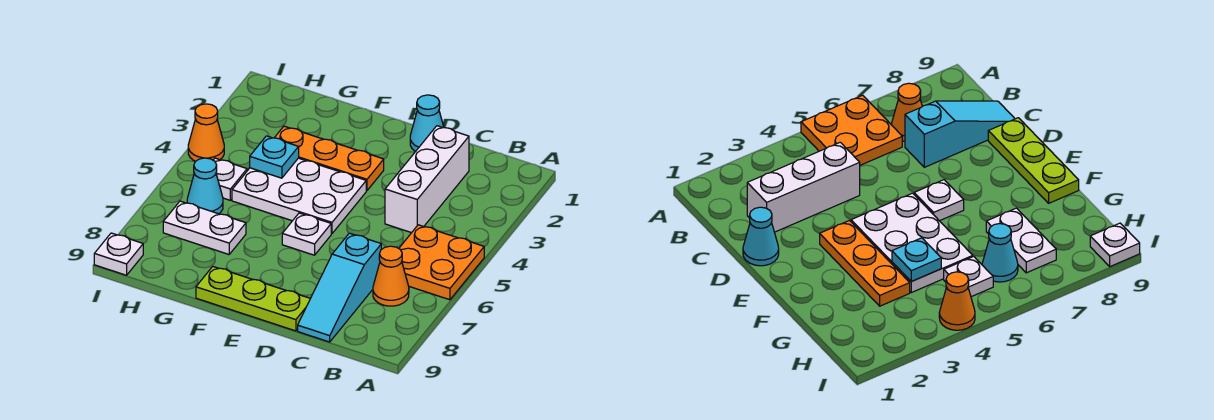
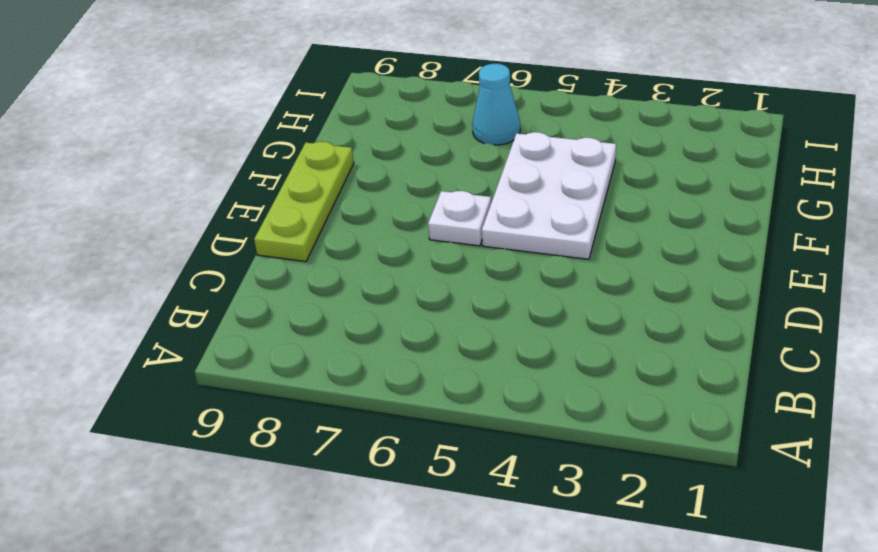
none -> orange 2x2 plate [399,225,484,300]
none -> orange 1x1 cone [373,246,409,306]
none -> white 1x3 brick [385,126,469,233]

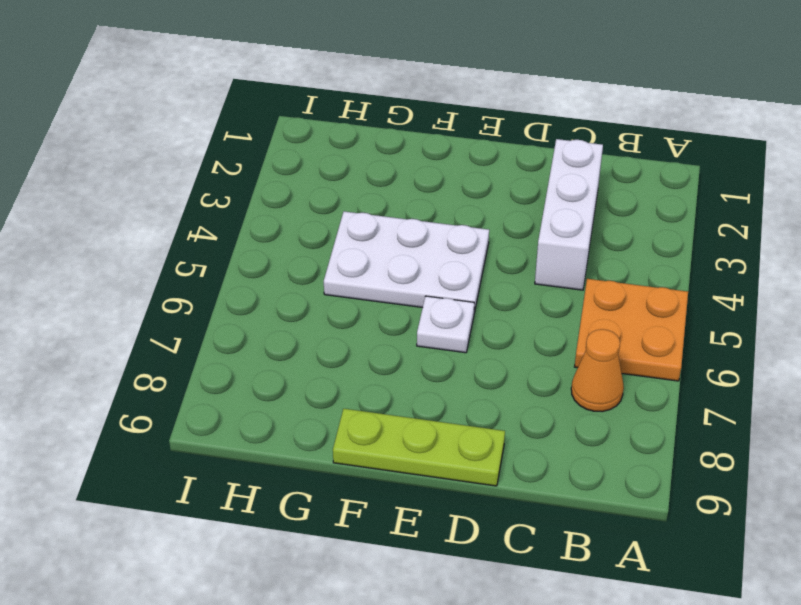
none -> cyan 1x3 slope [298,233,381,342]
none -> cyan 1x1 cone [410,95,444,152]
none -> orange 1x3 plate [275,126,384,191]

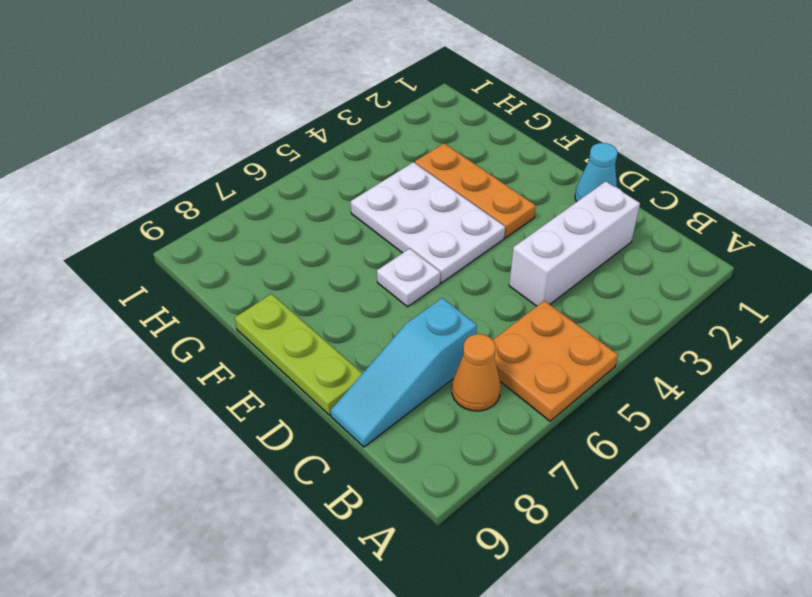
none -> white 1x2 plate [163,201,246,254]
none -> white 1x1 plate [213,158,247,200]
none -> cyan 1x1 cone [187,158,223,214]

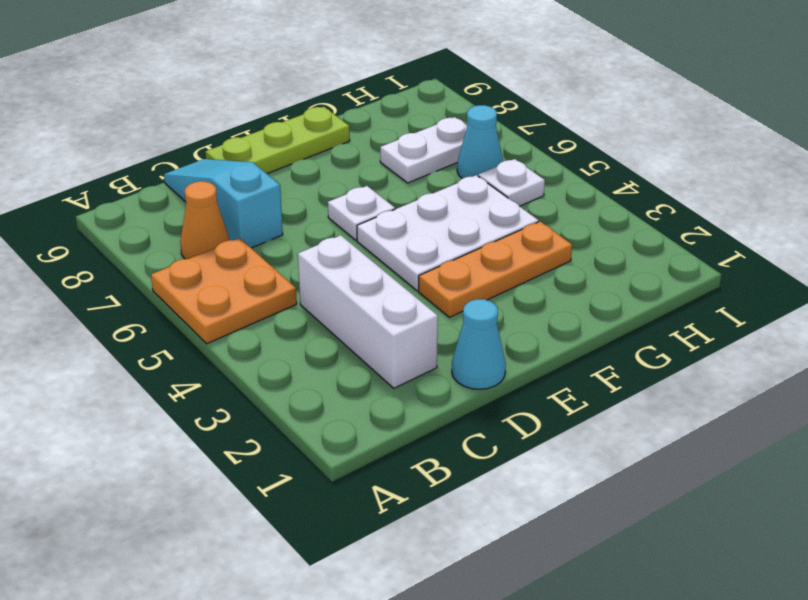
none -> orange 1x1 cone [188,104,224,161]
none -> white 1x1 plate [94,233,143,275]
none -> cyan 1x1 plate [250,136,299,178]

